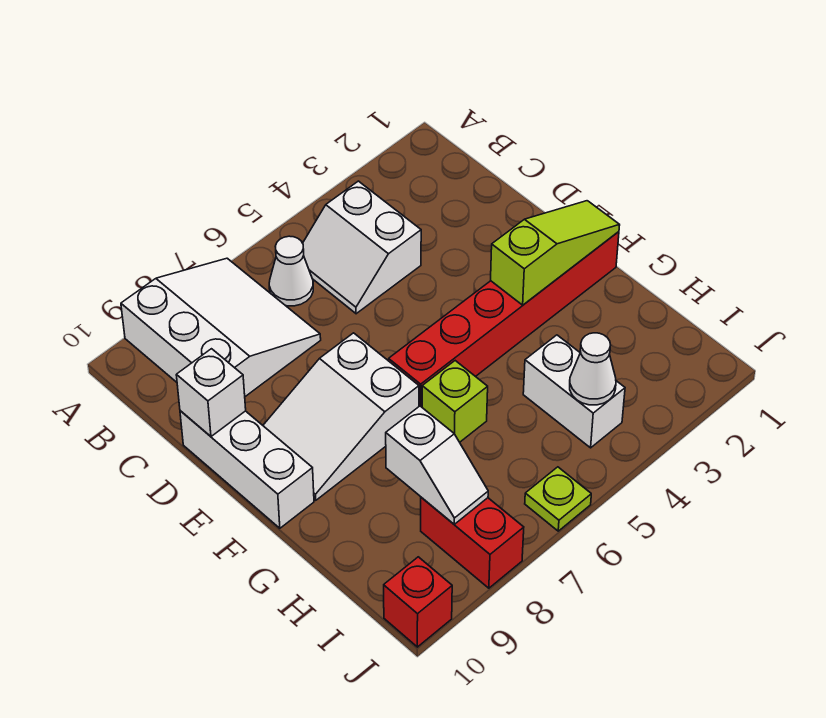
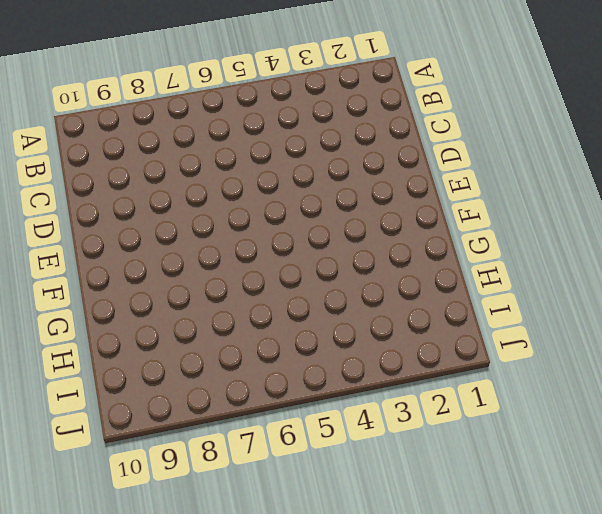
none -> white 3x3 slope [121,258,321,397]
none -> white 2x2 slope [303,181,421,314]
none -> white 1x1 cone [269,236,313,306]

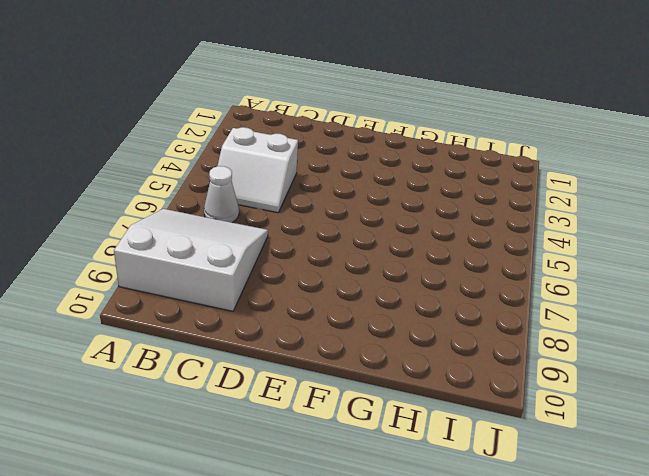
none -> white 1x3 brick [180,411,314,528]
none -> white 2x3 slope [263,333,419,500]
none -> red 1x6 brick [389,232,619,407]

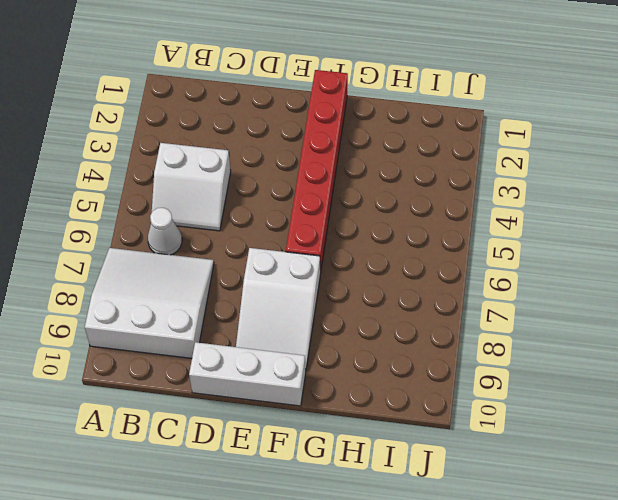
none -> lime 1x1 brick [422,361,488,442]
none -> white 1x2 brick [523,335,625,448]
none -> red 1x2 brick [421,497,524,588]

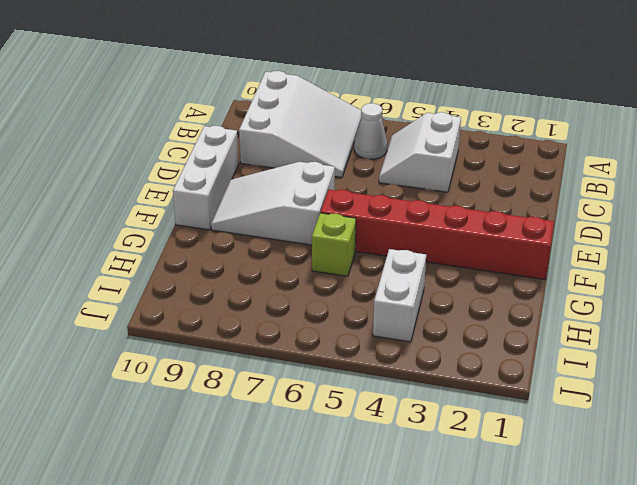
none -> red 1x2 brick [421,497,524,588]
none -> lime 1x1 plate [525,467,591,531]
none -> red 1x1 brick [384,557,452,647]

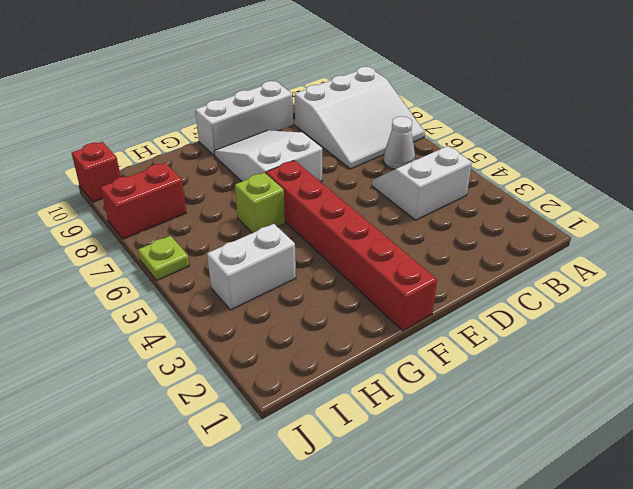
none -> white 1x1 brick [176,349,246,436]
none -> lime 1x3 slope [491,201,620,305]
none -> white 1x2 slope [386,406,488,524]

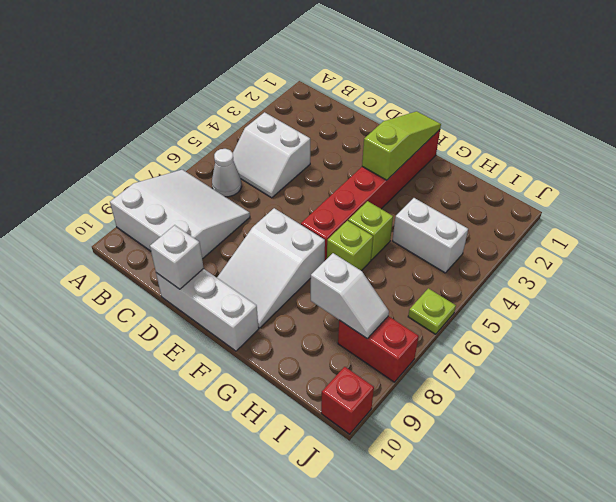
lime 1x1 brick [348,201,393,260] -> none
none -> white 1x1 cone [570,333,616,405]

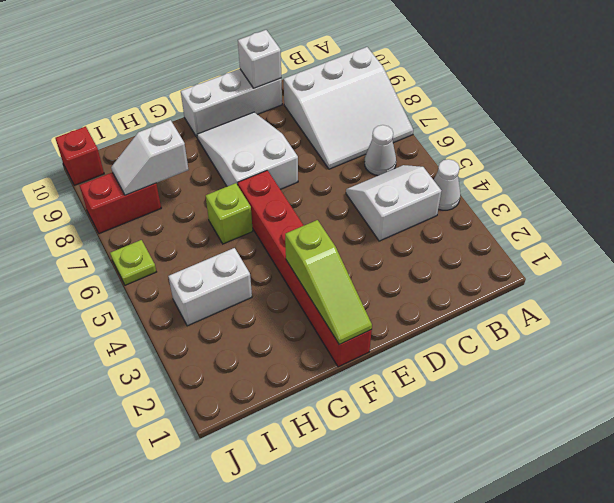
white 1x1 cone [434,159,461,210] -> white 1x1 cone moved to [570,333,616,405]

